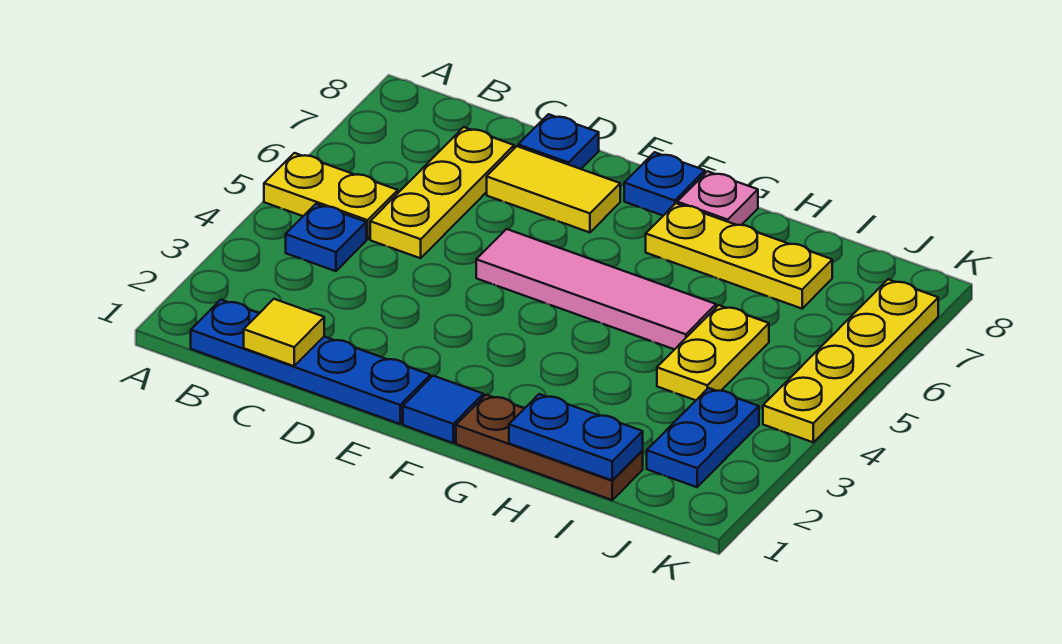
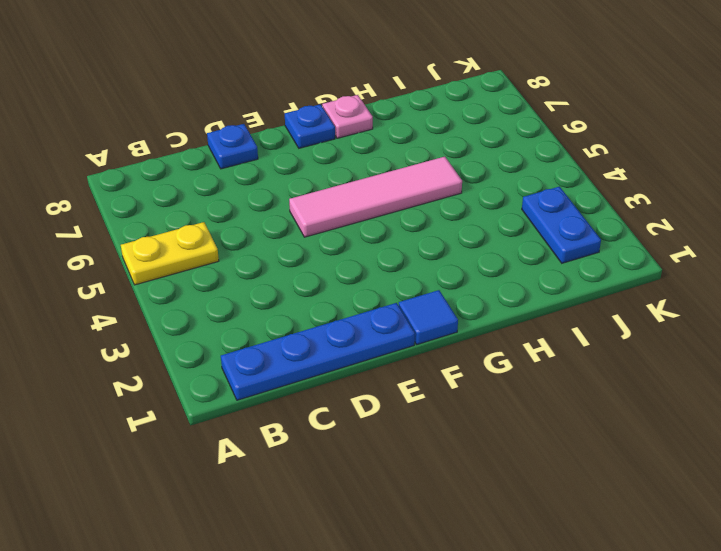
none -> blue 1x1 plate [286,204,366,271]
none -> yellow 1x3 plate [370,127,514,258]
none -> yellow 1x2 tile [487,146,620,233]

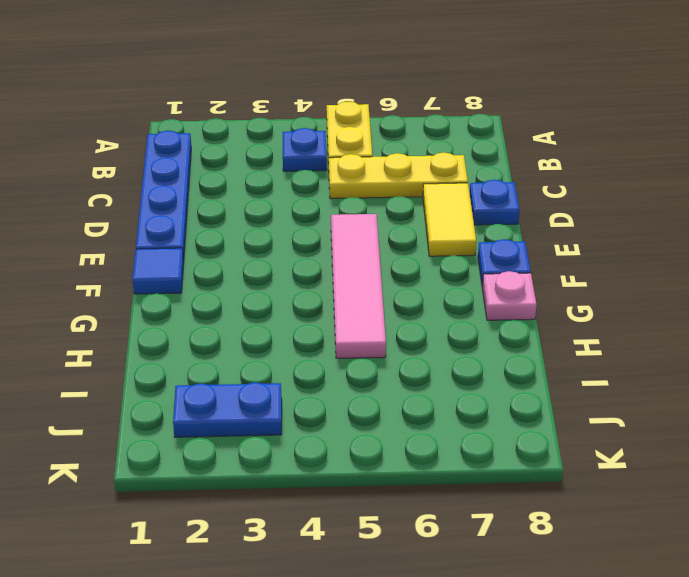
none -> brown 1x3 plate [456,395,643,500]
none -> yellow 1x3 plate [646,203,832,309]
none -> yellow 1x2 plate [657,305,769,400]

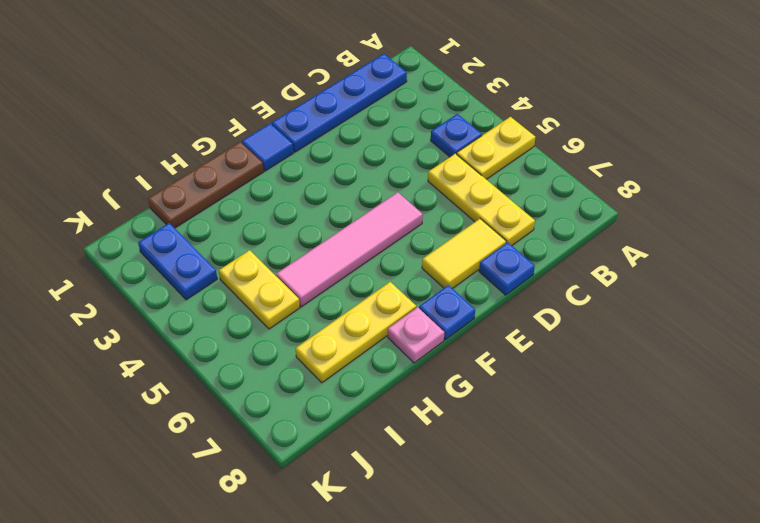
none -> yellow 1x4 plate [763,279,938,442]
none -> yellow 1x1 tile [244,299,324,366]
none -> blue 1x2 plate [509,394,643,480]

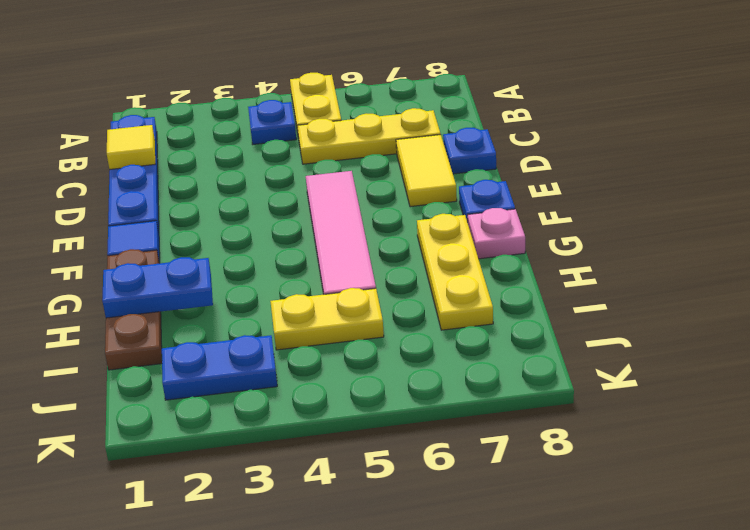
blue 1x2 plate [102,257,213,318] -> blue 1x2 plate turned to [509,394,643,480]
none -> yellow 1x4 plate [763,279,938,442]

